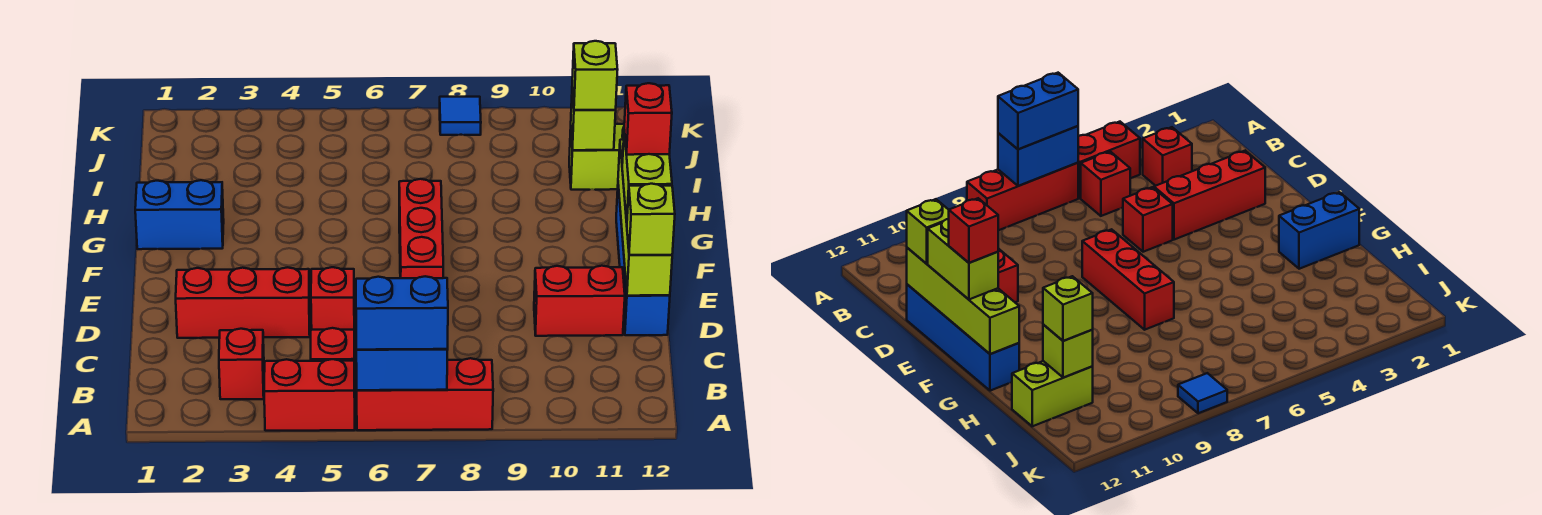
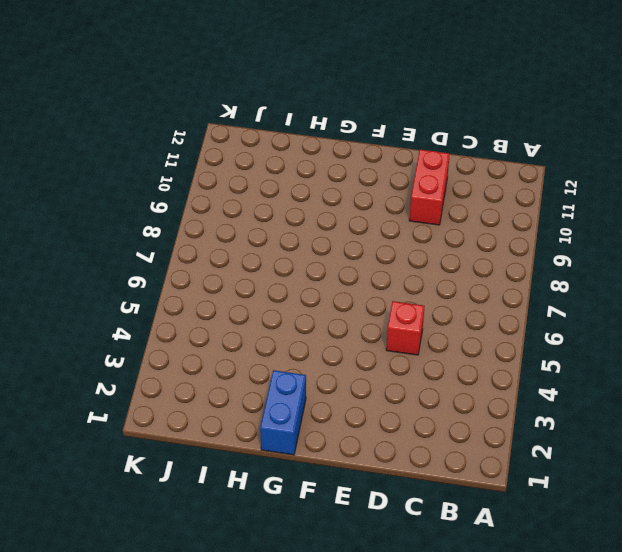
none -> red 1x2 brick [264,359,355,431]
none -> red 1x3 brick [357,358,493,430]
none -> red 1x1 brick [219,329,264,399]

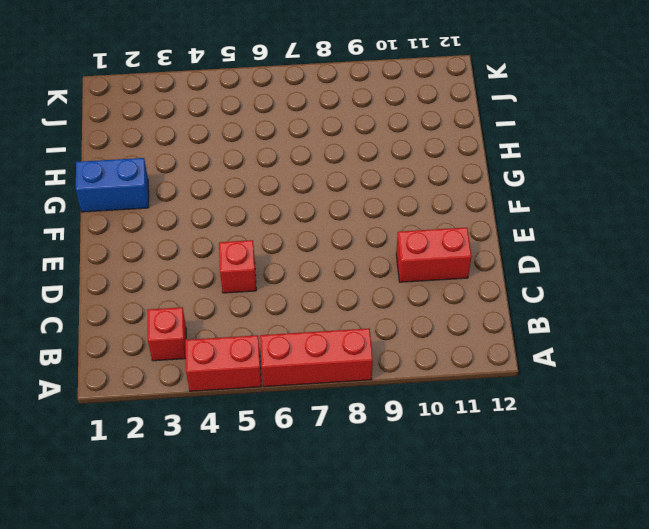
none -> red 1x1 brick [311,328,355,386]
none -> red 1x3 brick [176,267,310,338]
none -> blue 1x4 brick [616,185,670,335]

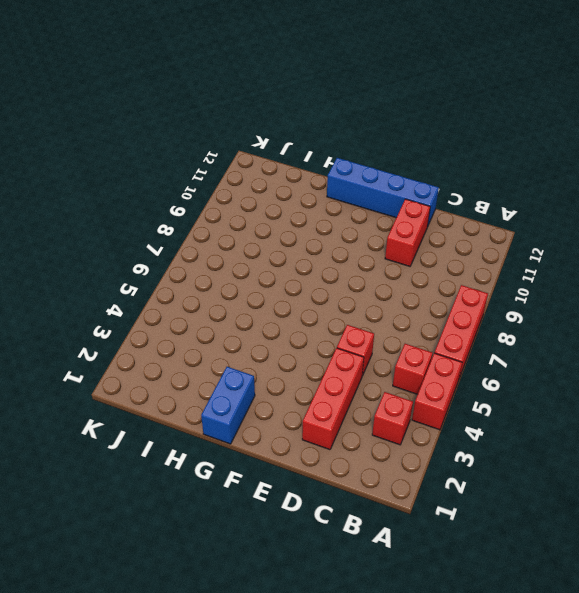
none -> red 1x3 brick [399,179,443,278]
none -> lime 1x2 brick [569,124,624,190]
none -> blue 1x1 tile [440,97,481,135]

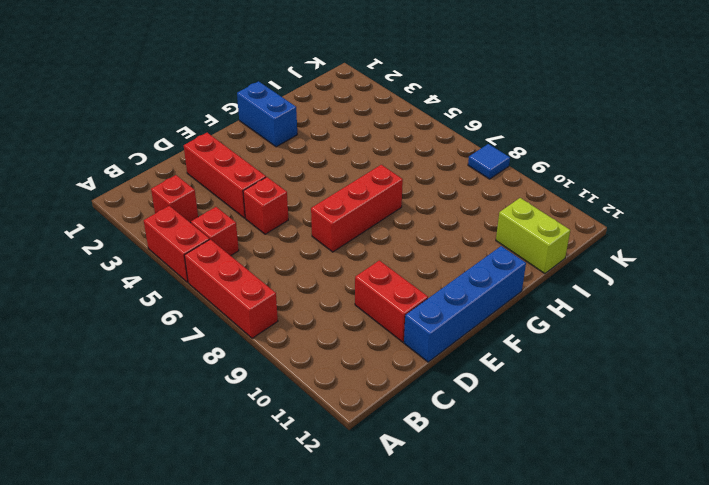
none -> blue 1x2 brick [356,349,448,390]
none -> lime 1x4 brick [618,140,672,296]
none -> lime 1x1 brick [571,88,616,150]

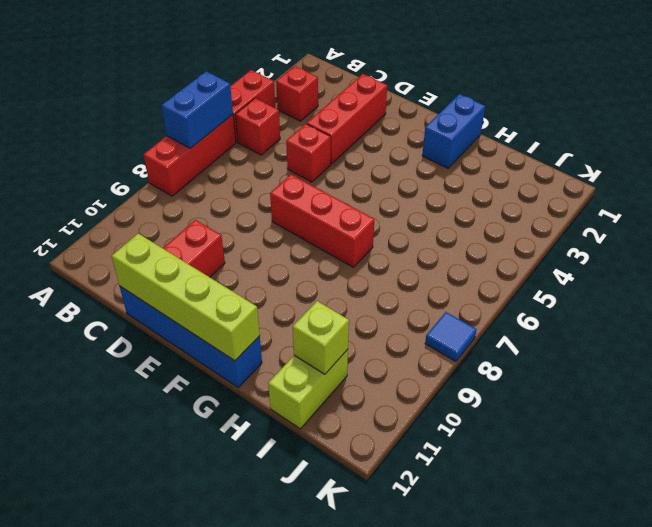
none -> blue 1x2 brick [356,276,448,350]
none -> lime 1x1 brick [627,184,675,255]
none -> lime 1x2 brick [622,130,672,222]

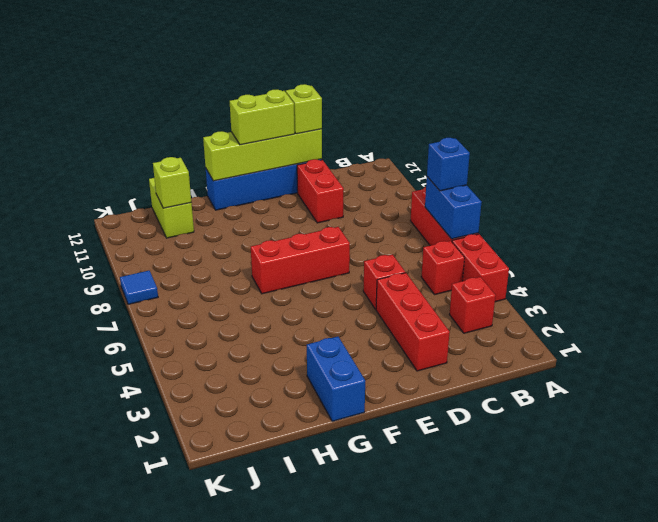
blue 1x1 brick [427,138,470,191] -> blue 1x2 brick [356,276,448,350]
none -> lime 1x1 brick [572,41,618,110]
none -> red 1x1 brick [624,83,672,155]

